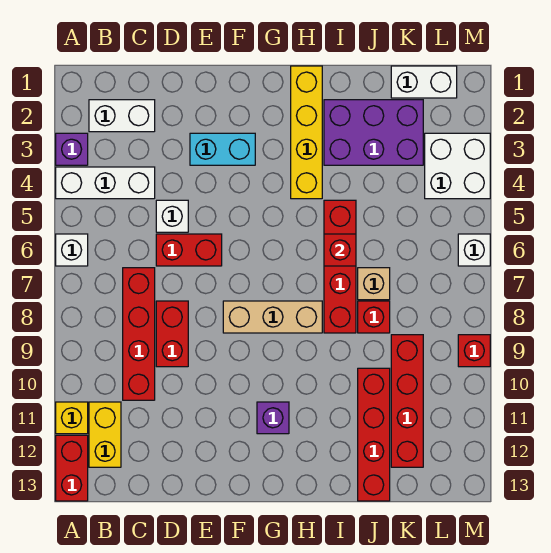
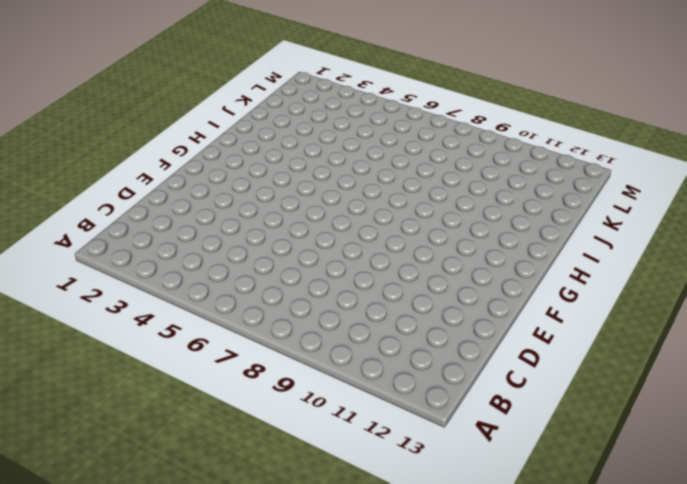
none -> purple 1x1 brick [56,133,88,165]
none -> white 1x3 brick [56,167,155,199]
none -> white 1x1 brick [56,234,88,266]

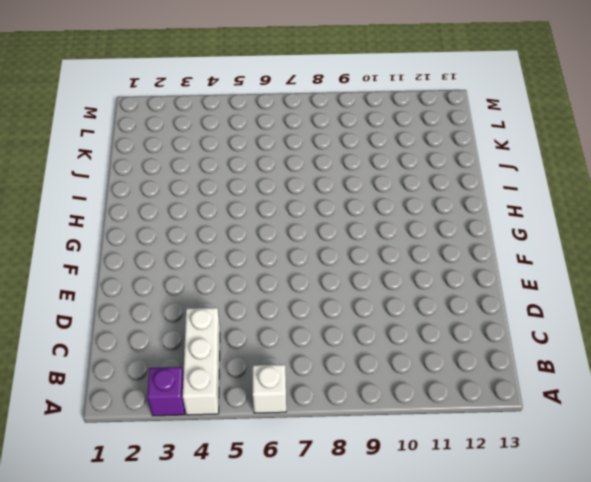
none -> yellow 1x1 brick [56,402,88,434]
none -> red 1x2 brick [56,435,88,501]
none -> white 1x2 brick [89,100,155,132]

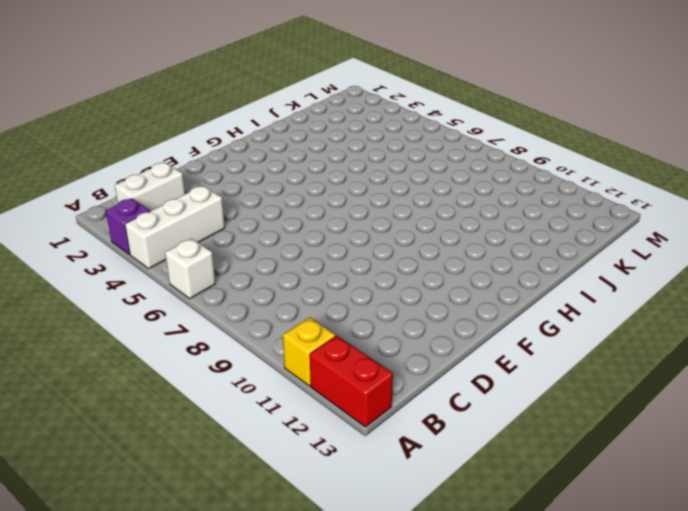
none -> yellow 1x2 brick [89,402,121,467]
none -> red 1x4 brick [123,268,155,400]
none -> white 1x1 brick [156,200,188,232]

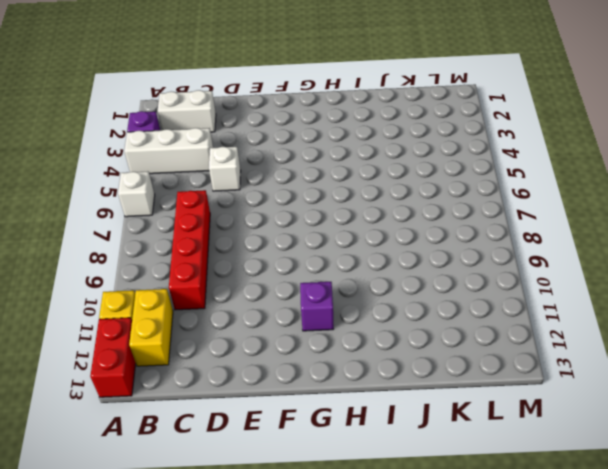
none -> red 1x2 brick [156,234,222,266]
none -> red 1x2 brick [156,301,188,367]
none -> cyan 1x2 brick [190,133,255,165]

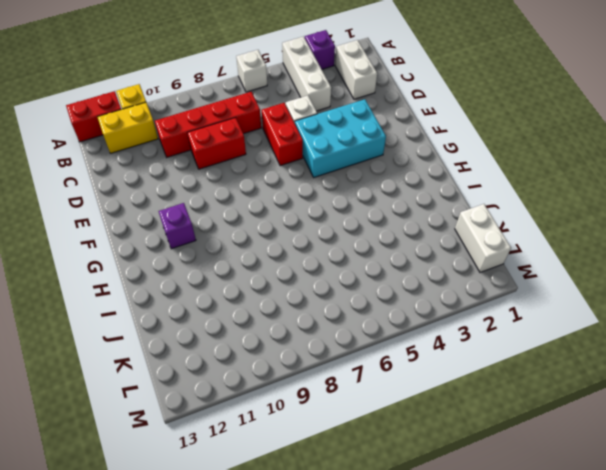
cyan 2x3 brick [295,99,386,177] -> cyan 1x2 brick [190,133,255,165]
none -> tan 1x3 brick [223,301,322,333]
none -> yellow 1x4 brick [291,66,322,199]
none -> purple 2x3 brick [324,100,423,165]

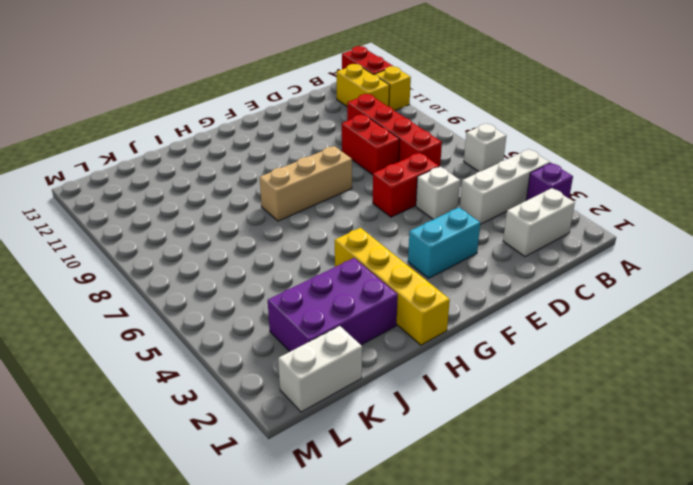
none -> purple 1x1 brick [257,402,289,434]
none -> red 1x4 brick [324,200,356,333]
none -> tan 1x1 brick [358,268,390,300]

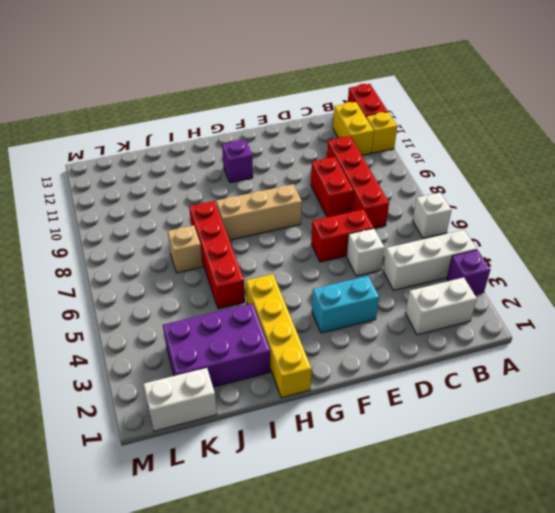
none -> red 1x1 brick [358,301,390,333]
none -> red 1x4 brick [358,368,390,501]
none -> red 1x4 brick [391,335,423,467]

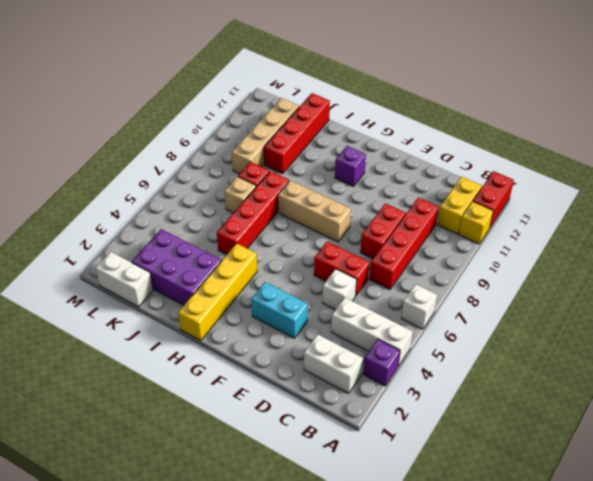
tan 1x4 brick [232,98,299,174] -> red 1x4 brick [391,335,423,467]
none -> white 2x2 brick [425,133,490,199]
none -> white 1x1 brick [458,234,490,266]
none -> red 1x1 brick [458,335,490,367]

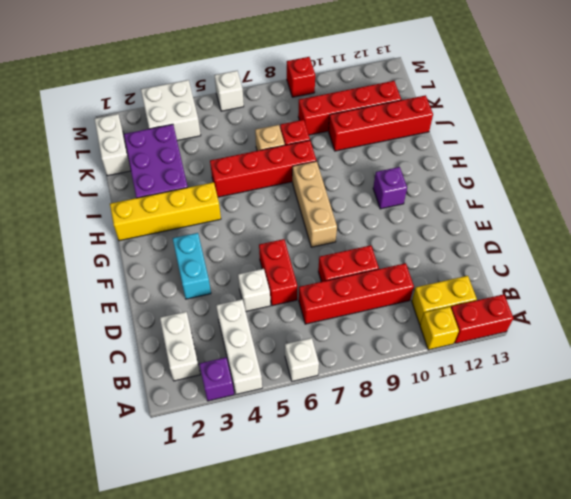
none -> red 1x1 brick [324,234,356,266]

